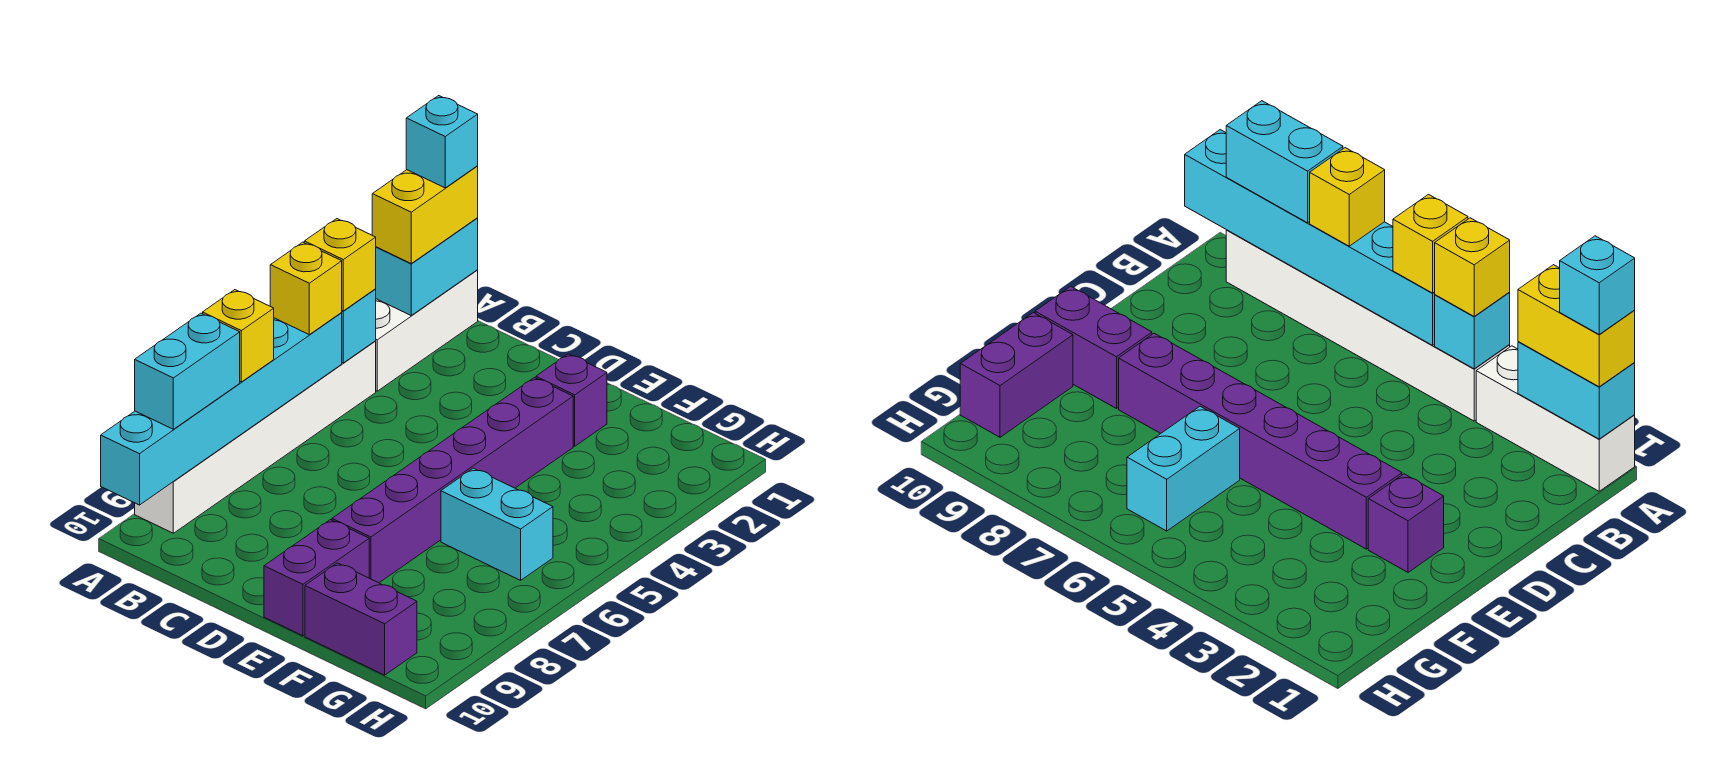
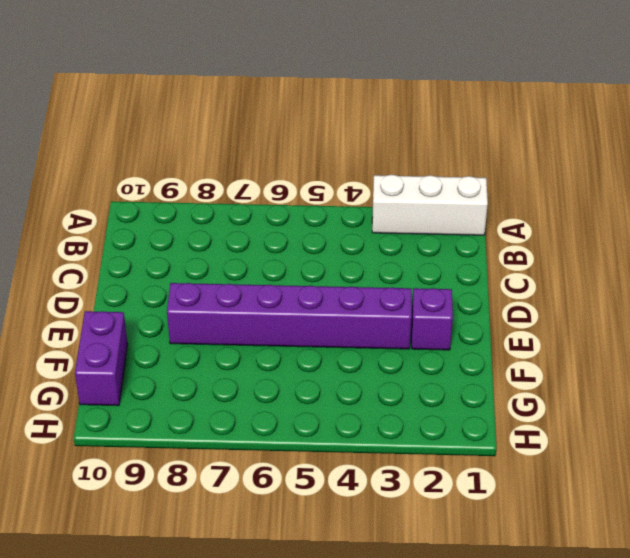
none -> white 1x6 brick [135,341,376,533]
none -> purple 1x2 brick [264,520,369,636]
none -> cyan 1x2 brick [441,468,553,580]

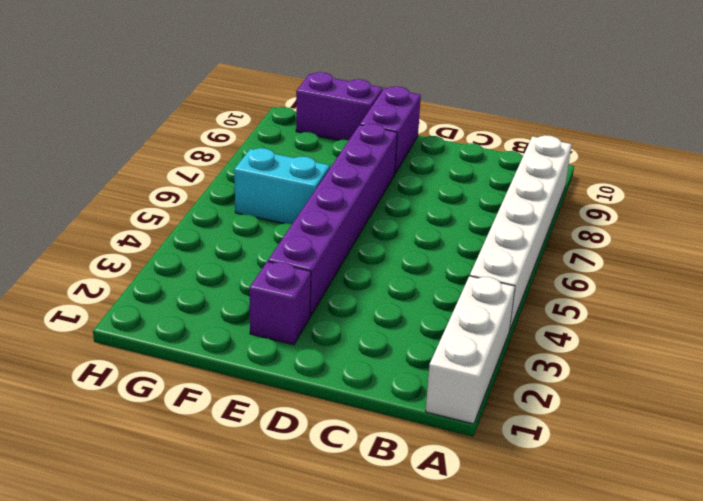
none -> cyan 1x2 brick [376,218,478,315]
none -> cyan 1x1 brick [341,289,376,363]
none -> cyan 1x6 brick [101,313,342,505]

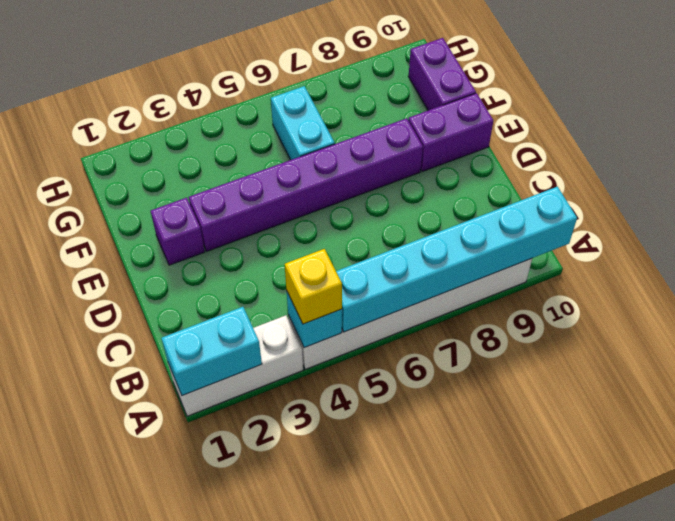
none -> yellow 1x2 brick [372,166,478,263]
none -> yellow 1x1 brick [270,242,342,335]
none -> yellow 1x1 brick [203,290,274,382]

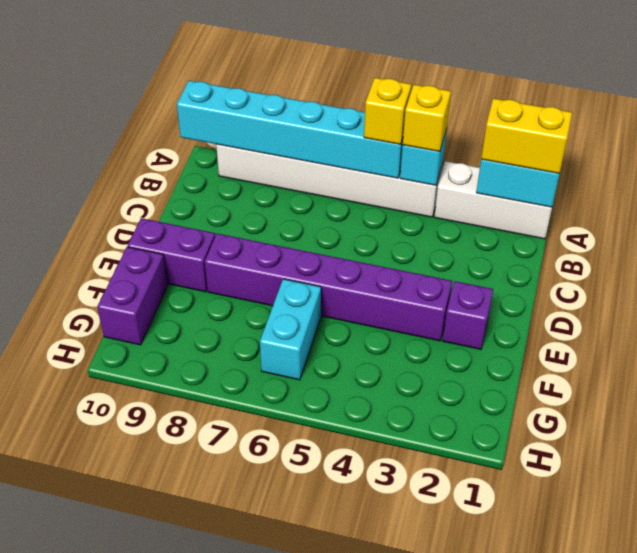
none -> yellow 1x1 brick [203,290,274,382]
none -> cyan 1x2 brick [135,313,240,429]
none -> cyan 1x1 brick [406,96,478,188]

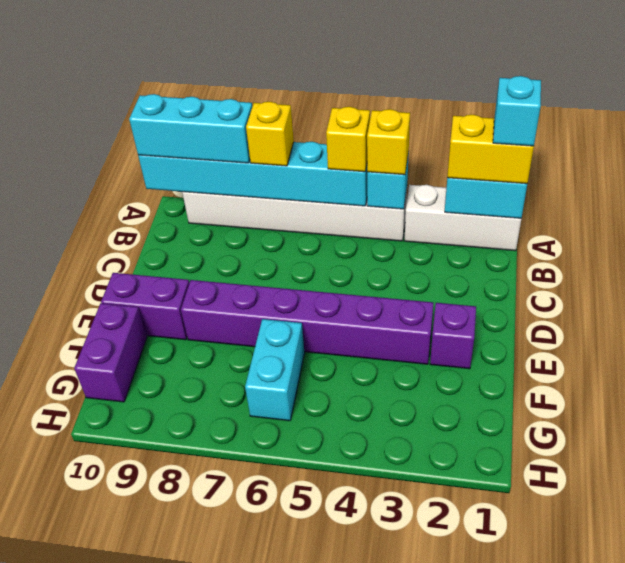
cyan 1x3 brick [129,94,252,163] -> cyan 1x2 brick [135,313,240,429]

